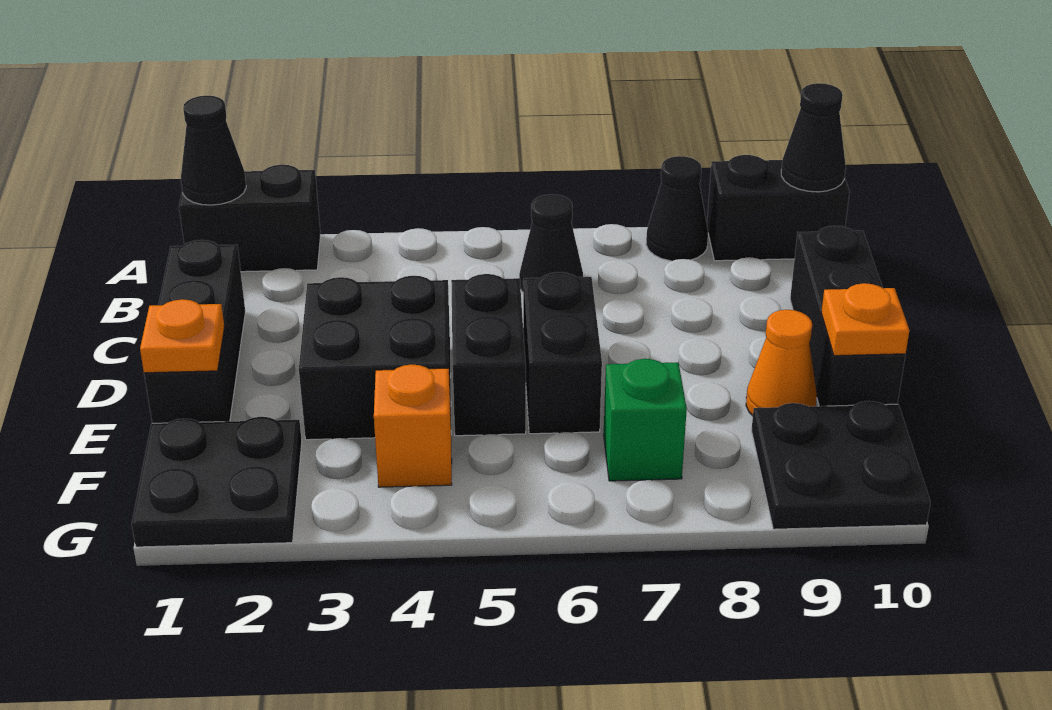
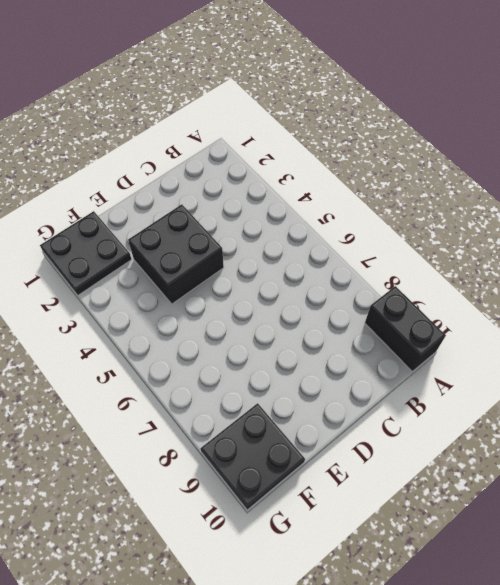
none -> black 1x2 brick [179,165,321,272]
none -> black 1x1 cone [646,156,708,261]
none -> black 1x1 cone [519,194,583,292]

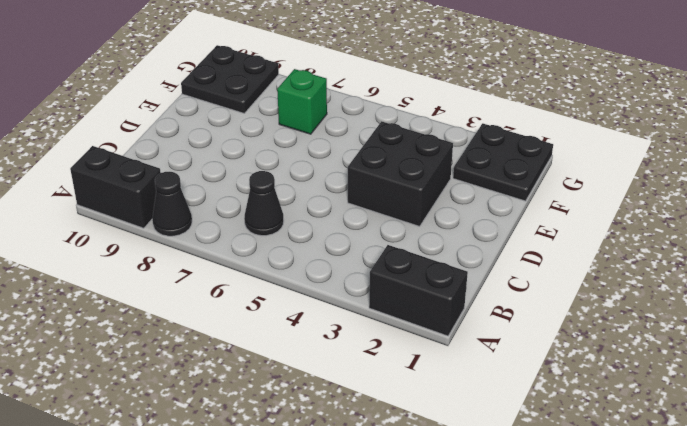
none -> black 1x3 brick [144,240,245,423]
none -> black 1x3 brick [790,226,905,406]
none -> black 1x2 brick [451,274,526,436]

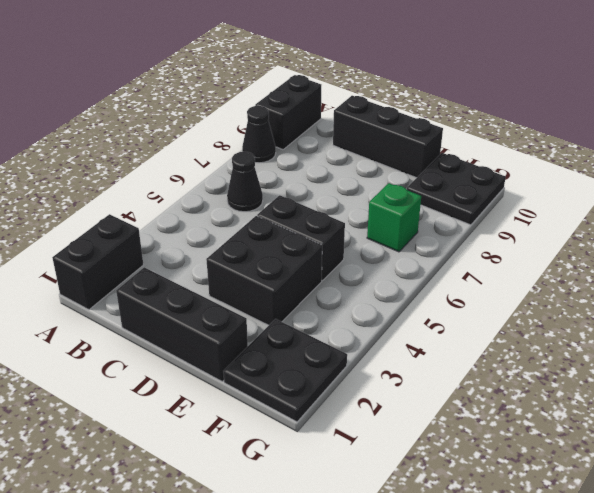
none -> black 1x2 brick [523,272,602,434]
none -> orange 1x1 cone [746,310,817,416]
none -> orange 1x1 brick [374,364,452,487]

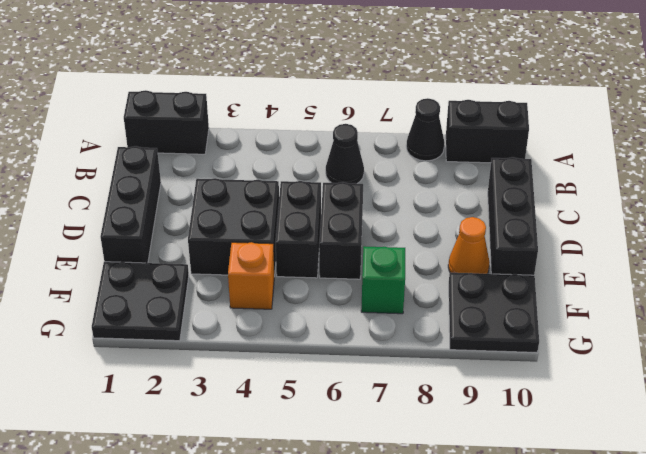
none -> black 1x1 cone [181,95,246,205]
none -> black 1x1 cone [781,83,846,192]
none -> orange 1x1 plate [140,299,224,373]

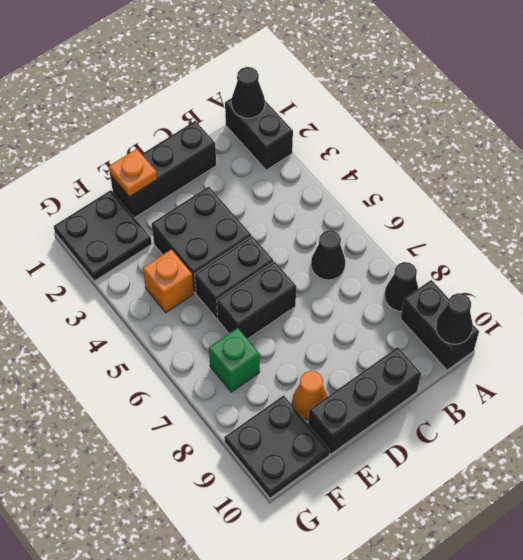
none -> orange 1x1 plate [821,283,910,356]

